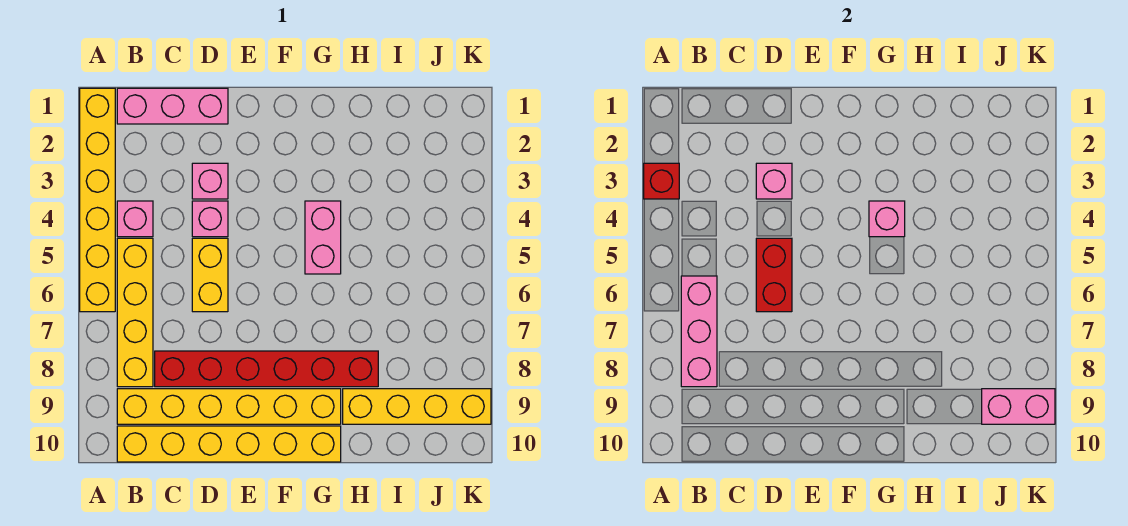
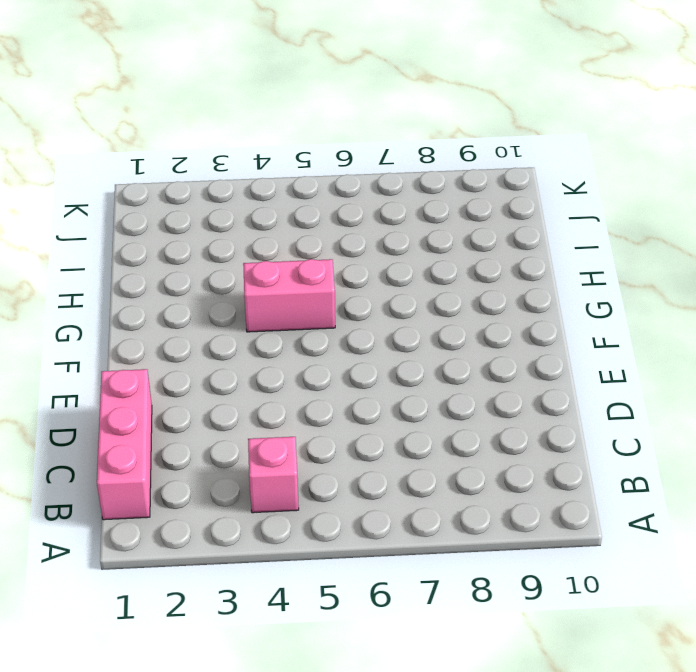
none -> yellow 1x6 brick [80,88,115,312]
none -> yellow 1x4 brick [117,238,153,387]
none -> yellow 1x6 brick [117,389,341,424]

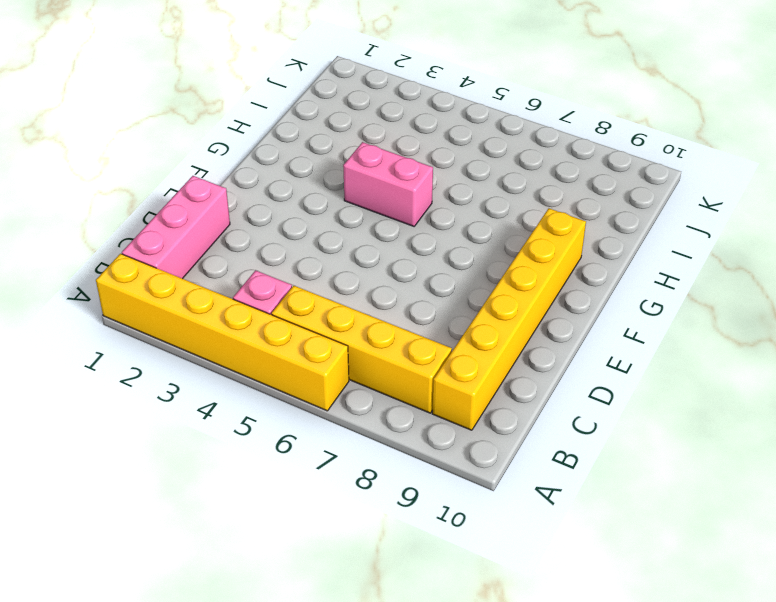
none -> yellow 1x6 brick [117,426,341,462]
none -> red 1x6 brick [155,351,378,387]
none -> pink 1x1 brick [192,163,228,199]

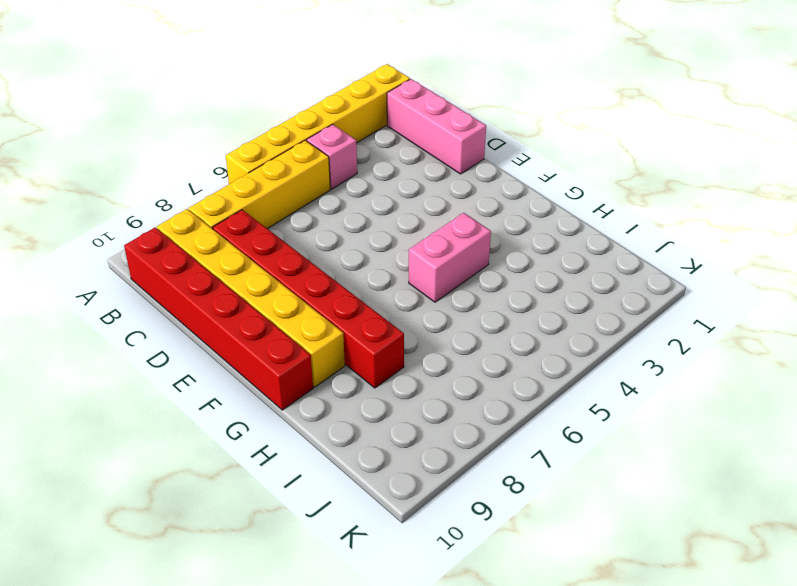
red 1x6 brick [124,228,313,410] -> yellow 1x6 brick [117,426,341,462]
none -> pink 1x1 brick [192,163,228,199]
none -> pink 1x1 brick [192,201,228,237]
none -> yellow 1x2 brick [192,238,228,312]

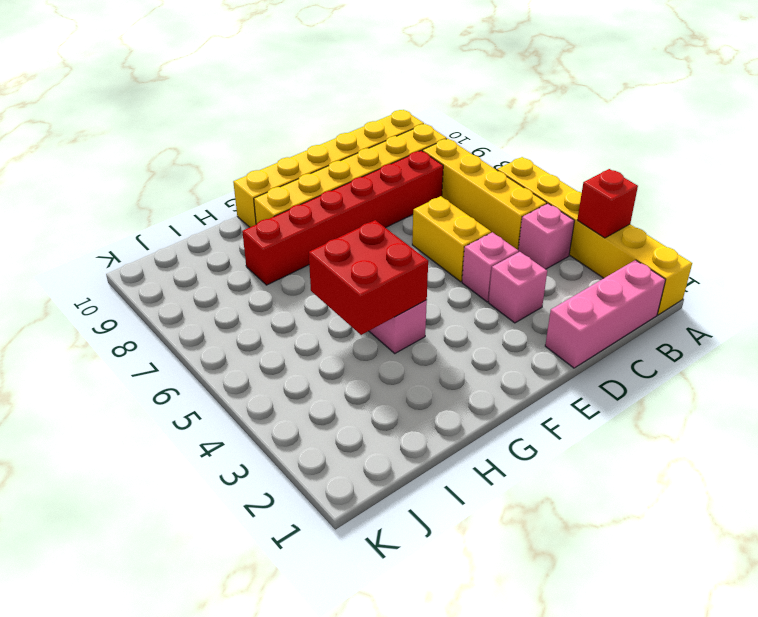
red 2x2 brick [309,220,428,335] -> pink 1x1 brick [869,201,905,237]
none -> yellow 1x4 brick [343,389,491,424]
none -> pink 1x3 brick [681,276,717,387]
none -> pink 1x1 brick [756,163,792,199]

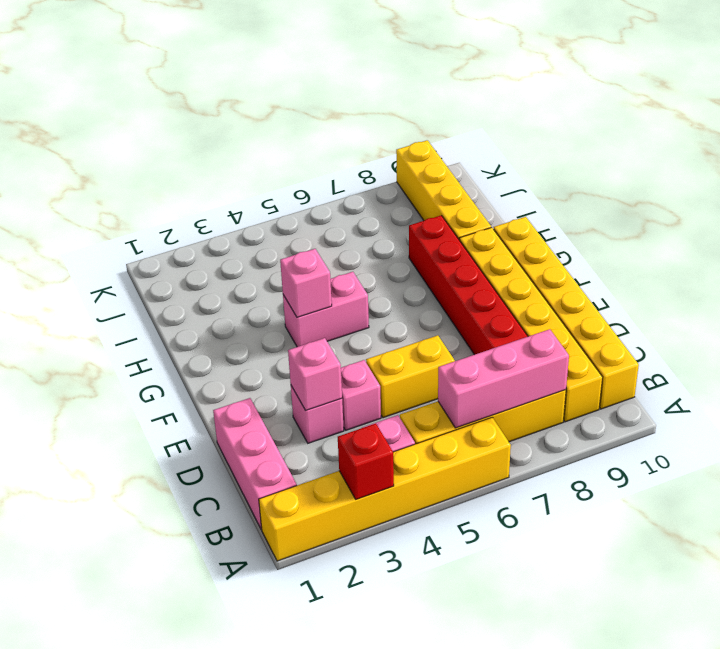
none -> red 1x2 brick [756,238,792,312]
none -> pink 1x2 brick [982,389,1055,424]

